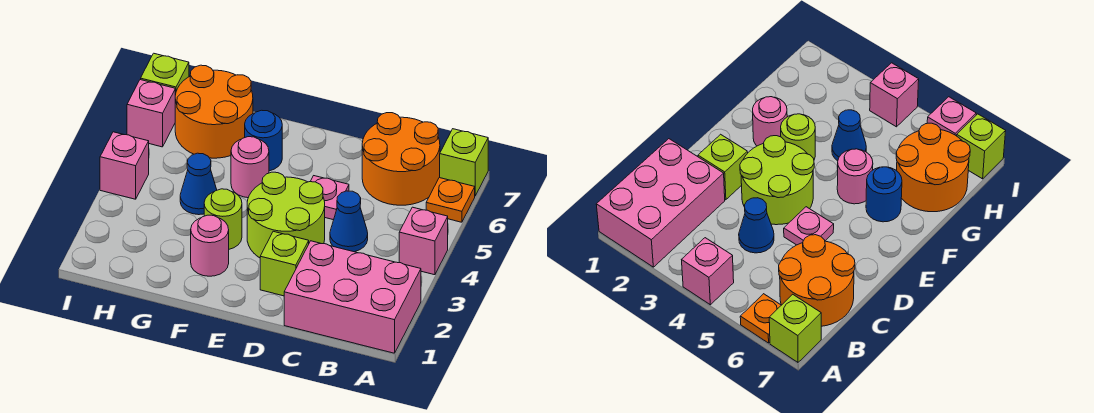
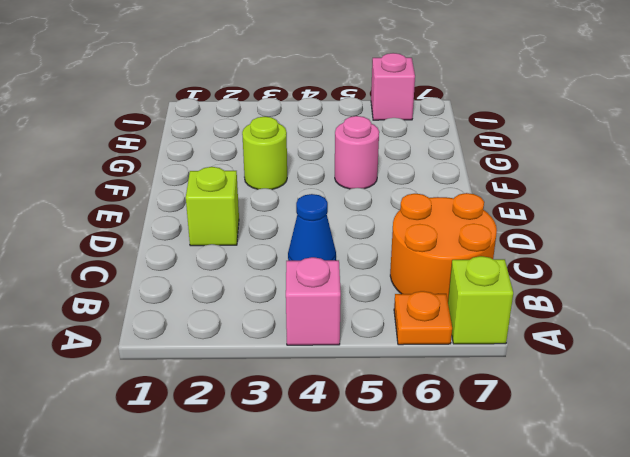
none -> pink 2x3 brick [284,241,421,353]
none -> lime 2x2 round brick [247,172,325,258]
none -> pink 1x1 plate [310,176,349,220]

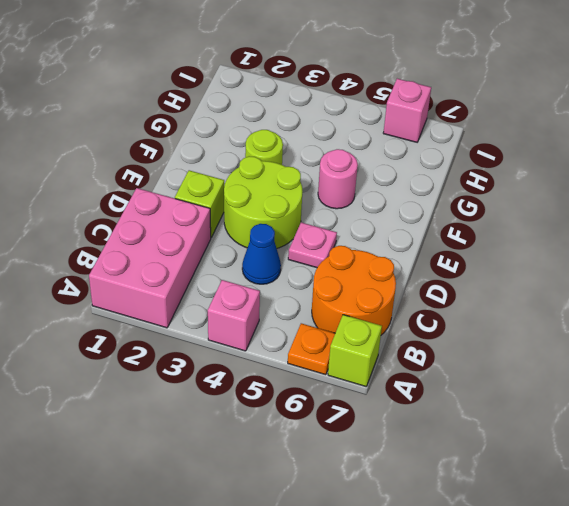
none -> pink 1x1 round brick [191,215,229,276]
none -> blue 1x1 round brick [245,110,282,171]
none -> blue 1x1 cone [180,153,217,215]

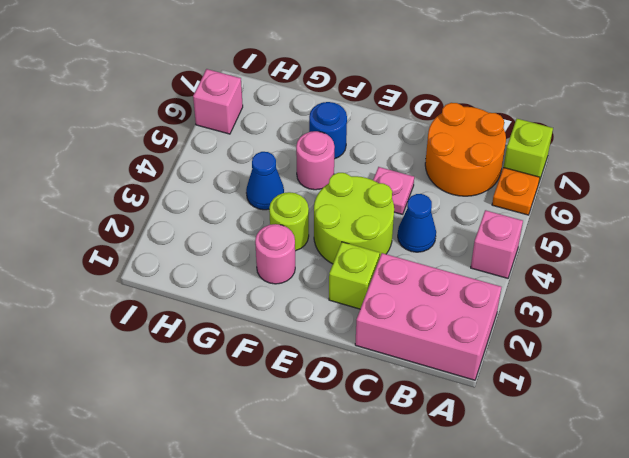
none -> orange 2x2 round brick [175,65,253,158]
none -> pink 1x1 brick [100,132,149,199]
none -> lime 1x1 brick [141,53,189,95]

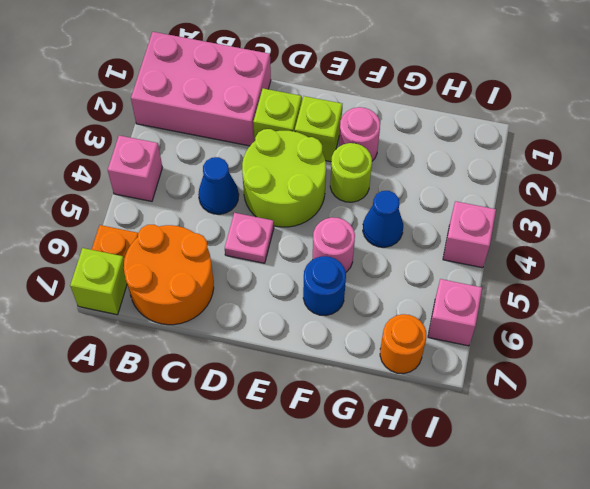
lime 1x1 brick [295,96,342,162] -> lime 1x1 brick moved to [141,53,189,95]
orange 1x1 round brick [380,314,426,374] -> orange 2x2 round brick [175,65,253,158]

